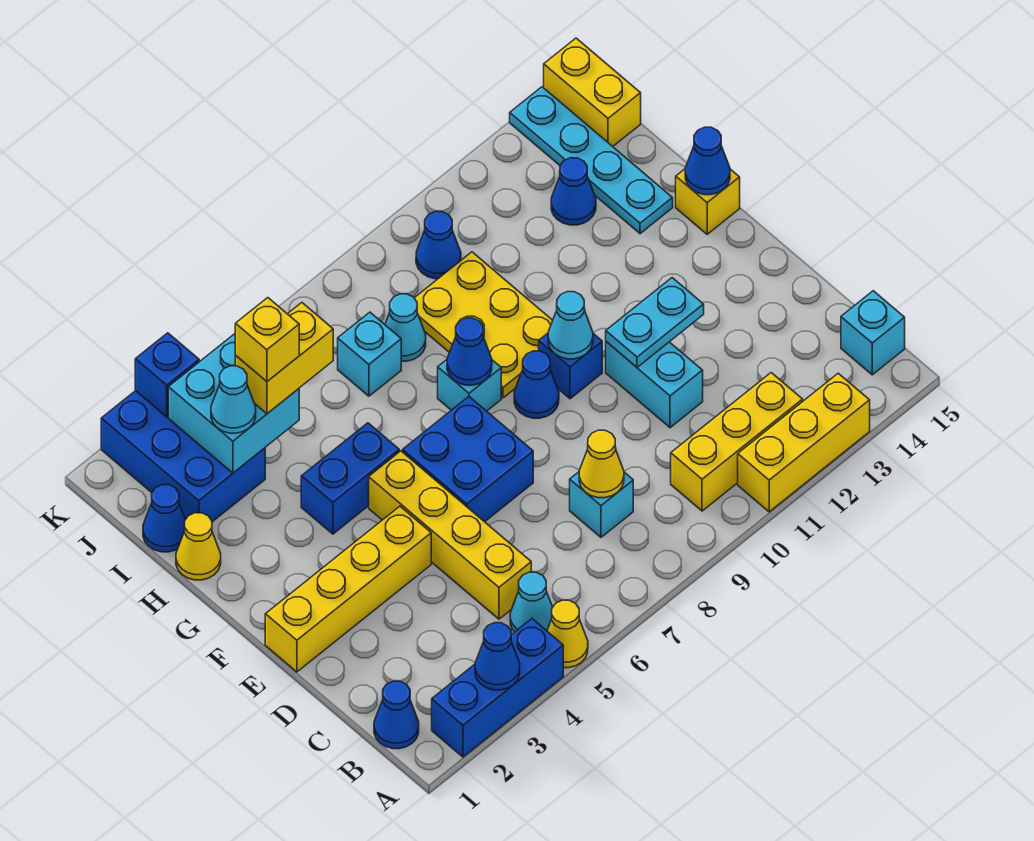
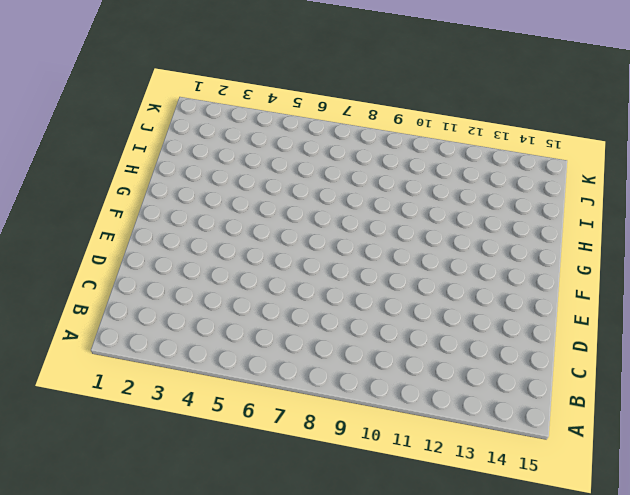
none -> blue 1x3 brick [432,619,563,757]
none -> yellow 1x1 cone [547,600,588,668]
none -> yellow 1x3 brick [738,373,870,512]
none -> blue 1x1 cone [374,681,419,749]

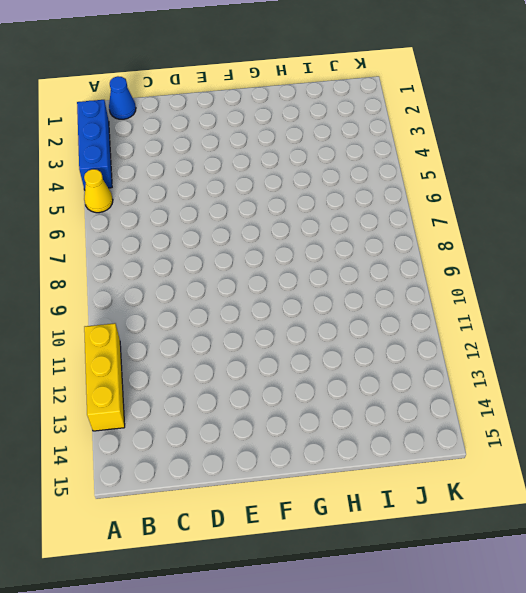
none -> cyan 1x1 cone [510,572,553,632]
none -> yellow 1x3 brick [671,373,803,511]
none -> cyan 1x1 brick [841,291,905,375]
none -> yellow 1x4 brick [369,451,531,619]

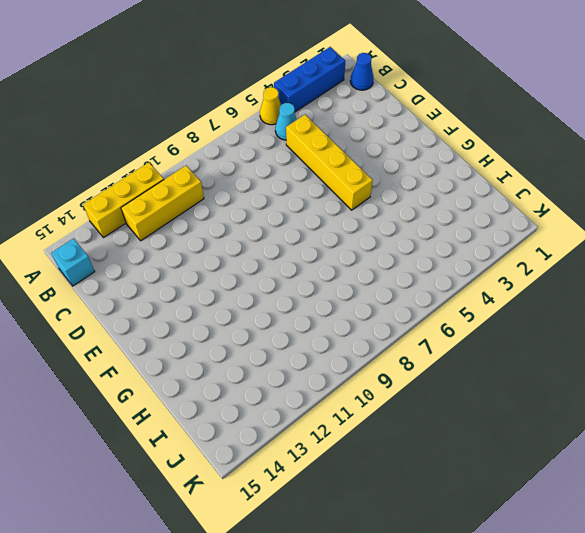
none -> cyan 1x1 brick [570,472,633,537]
none -> cyan 1x2 brick [606,342,703,428]
none -> yellow 1x4 brick [265,506,431,672]
none -> blue 2x2 brick [403,397,533,522]

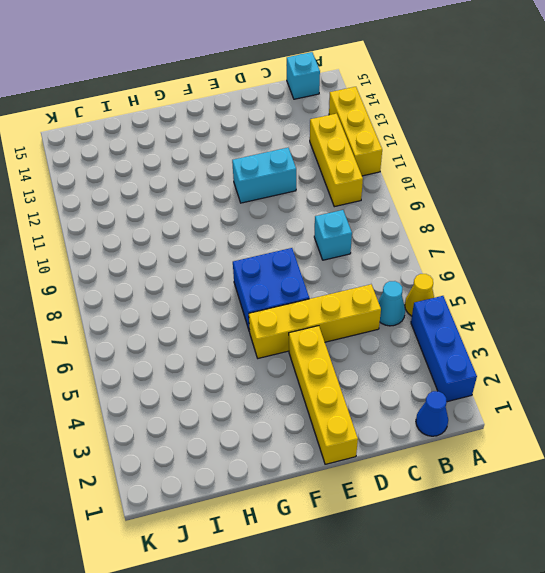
none -> blue 1x1 cone [514,351,559,418]
none -> blue 1x1 brick [539,333,602,399]
none -> blue 1x2 brick [301,423,399,534]
none -> cyan 1x1 brick [438,360,501,411]

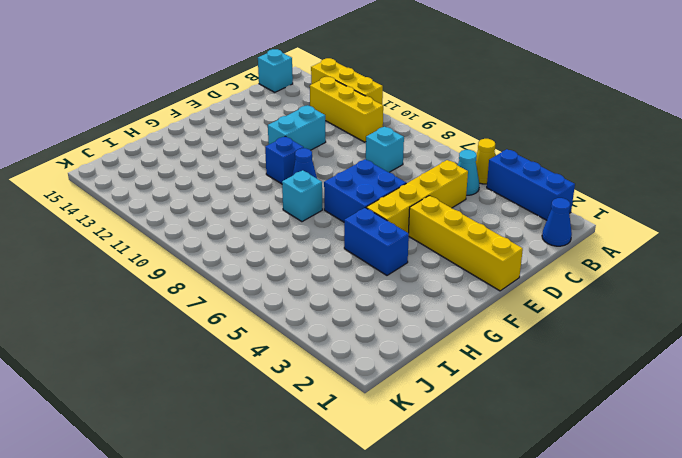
none -> yellow 2x3 plate [415,252,553,398]
none -> yellow 1x1 brick [676,169,740,234]
none -> yellow 1x1 cone [176,513,221,580]
none -> cyan 1x4 plate [510,87,673,234]

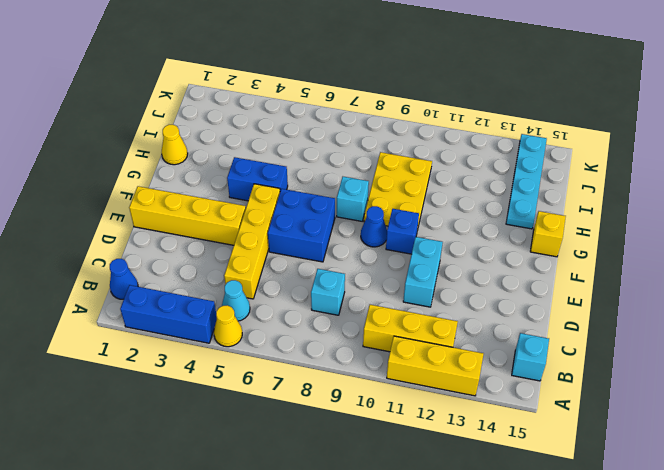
none -> blue 1x1 cone [143,485,185,552]
none -> blue 2x3 brick [101,391,265,522]
none -> cyan 1x1 brick [338,312,401,396]
none -> cyan 1x1 cone [385,294,426,361]

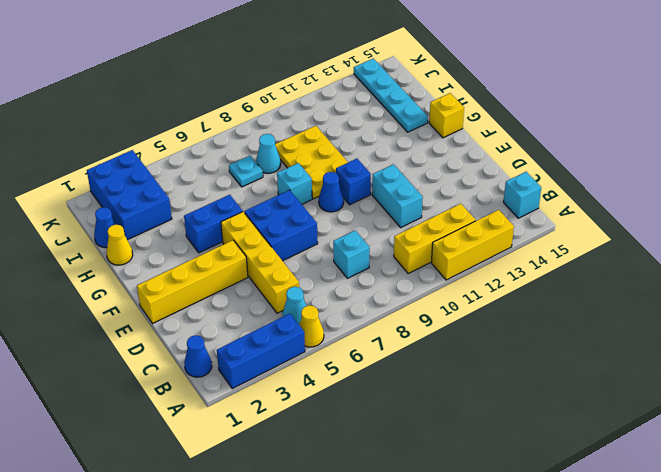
cyan 1x1 plate [229,156,263,187] -> cyan 1x1 brick [338,312,401,396]
none -> blue 1x1 cone [551,158,596,225]
none -> blue 1x1 cone [416,211,461,279]
none -> yellow 1x2 brick [544,38,641,146]
none -> blue 1x1 cone [475,623,520,690]

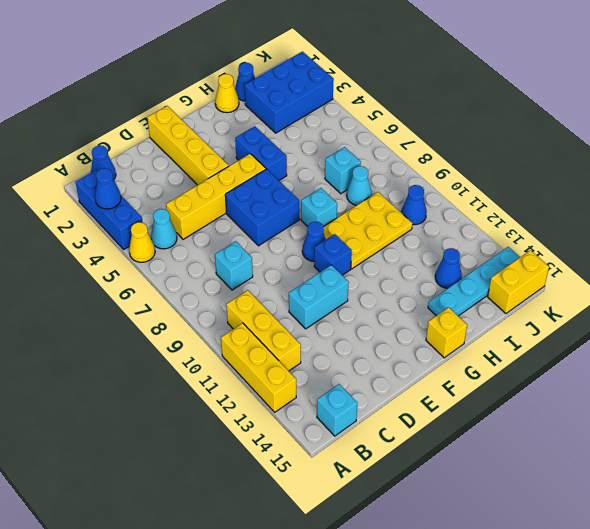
none -> yellow 1x1 cone [579,430,624,498]
none -> cyan 1x2 plate [606,278,704,367]
none -> cyan 1x1 cone [548,292,593,359]
none -> blue 1x1 cone [447,318,492,385]

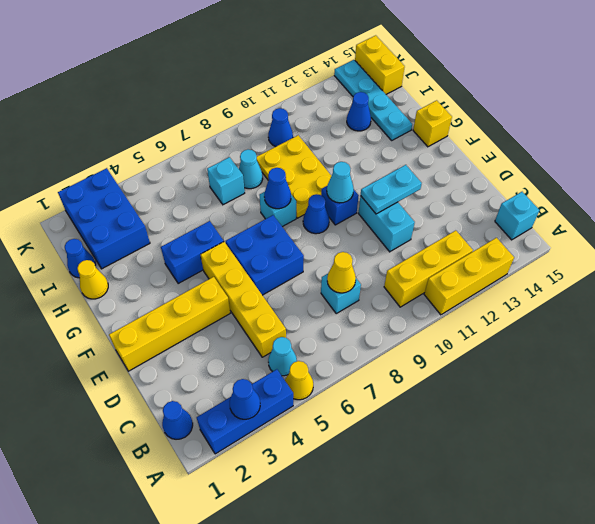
none -> blue 1x1 cone [685,127,730,195]
none -> cyan 2x2 brick [168,334,299,473]
none -> blue 1x1 brick [135,333,199,417]
none -> cyan 1x1 cone [211,366,256,433]

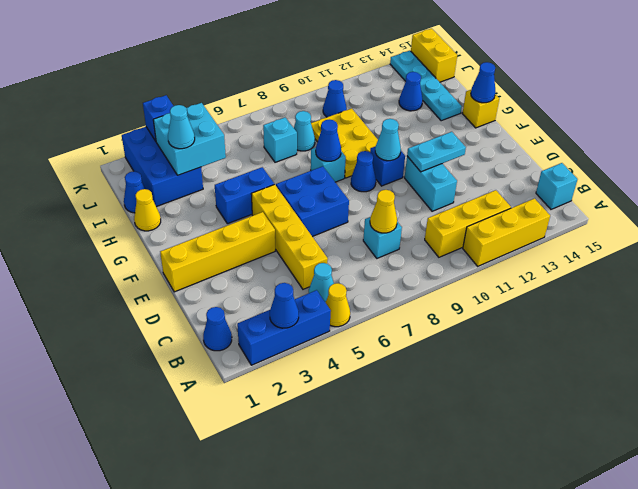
none -> yellow 1x2 brick [235,303,333,414]
none -> yellow 1x1 brick [235,298,299,382]

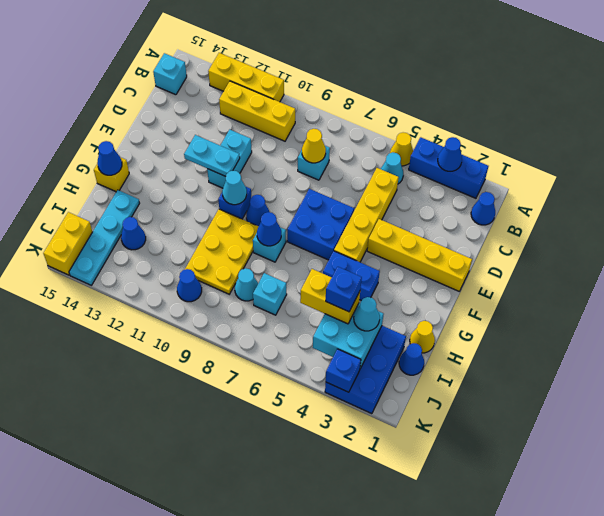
blue 1x1 brick [326,267,362,312] -> yellow 1x1 brick [235,298,299,382]

